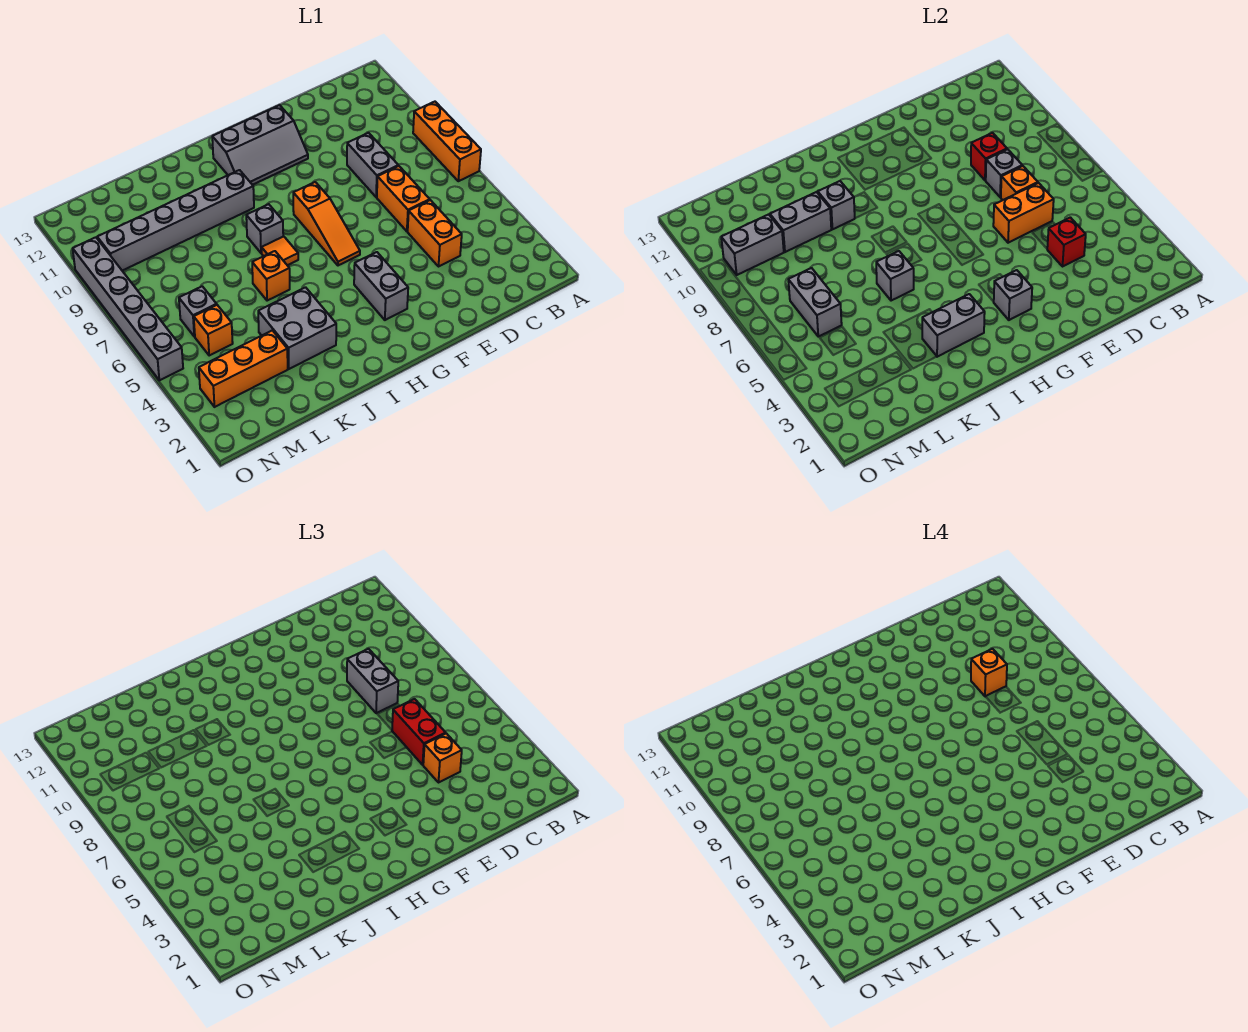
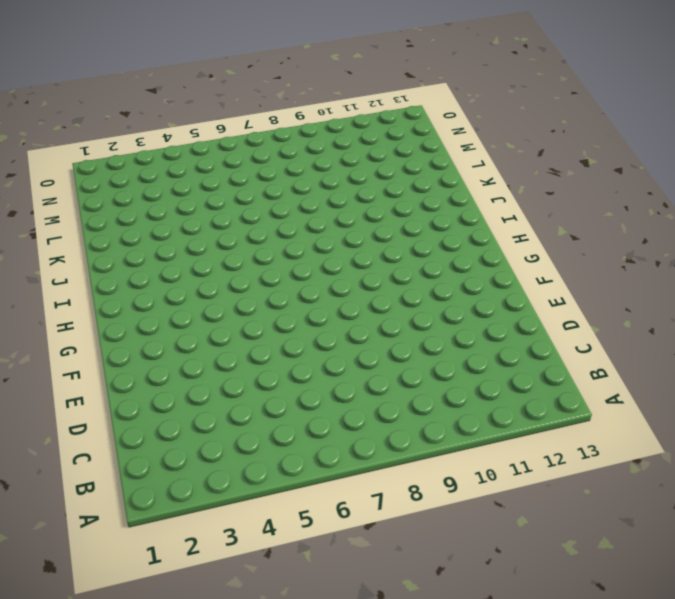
none -> orange 1x3 brick [413,102,481,181]
none -> orange 1x2 brick [408,200,462,266]
none -> orange 1x2 brick [377,166,430,231]
none -> grey 1x2 brick [347,133,398,197]

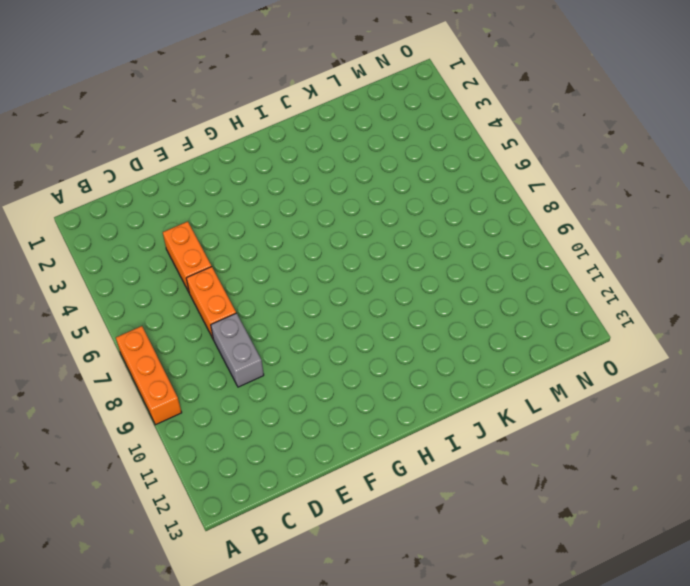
none -> grey 2x3 slope [212,105,308,185]
none -> grey 1x2 brick [354,252,408,320]
none -> orange 1x3 slope [293,182,360,265]
none -> orange 1x1 tile [262,236,298,265]

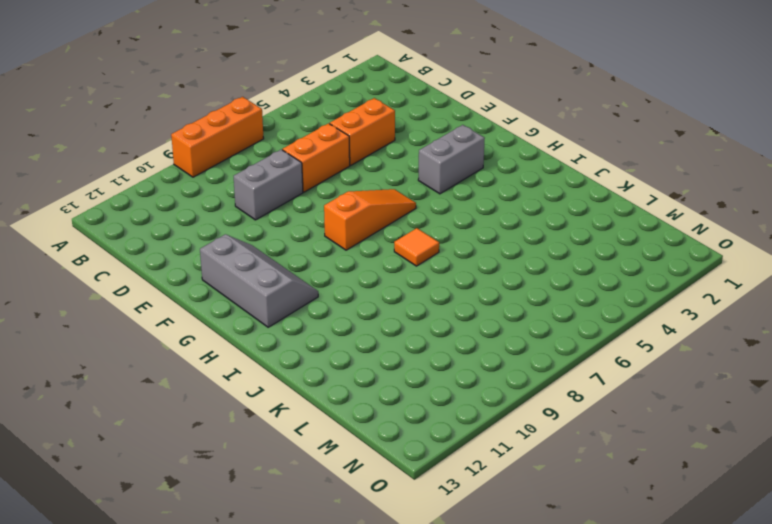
none -> grey 1x1 brick [246,204,283,253]
none -> grey 1x6 brick [97,170,254,271]
none -> grey 2x2 brick [258,287,336,369]
none -> orange 1x1 brick [252,251,290,301]

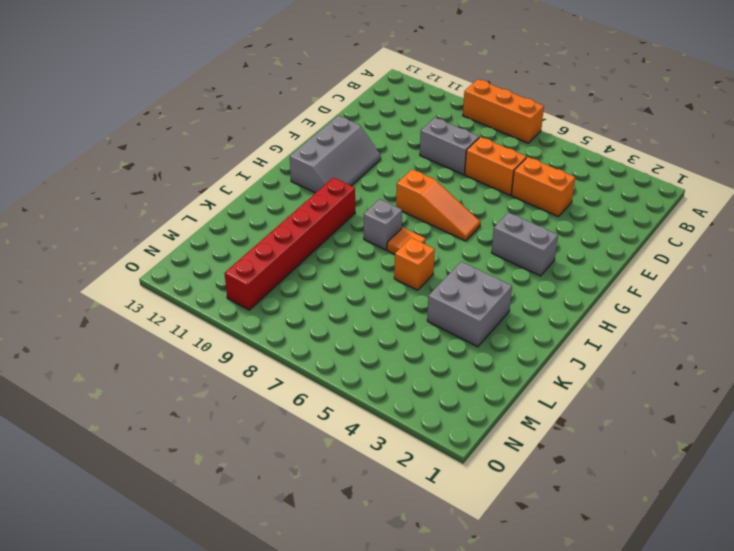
red 1x6 brick [224,178,355,310] -> grey 1x6 brick [97,170,254,271]
none -> orange 1x3 brick [199,330,288,407]
none -> orange 1x1 brick [194,305,233,356]
none -> grey 1x1 brick [179,286,217,337]
none -> grey 1x6 brick [73,237,183,380]

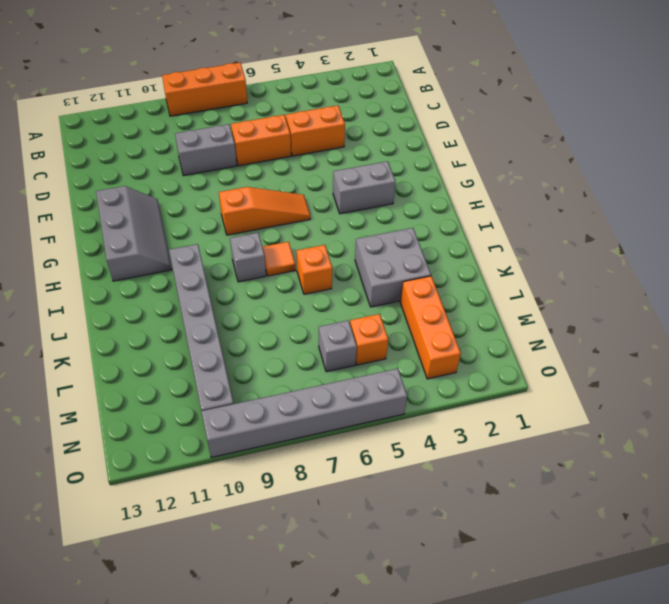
none -> red 1x1 brick [1047,217,1086,266]
none -> orange 1x2 brick [993,183,1054,243]
none -> orange 1x1 brick [1001,166,1038,200]
none -> grey 1x1 brick [985,149,1022,197]

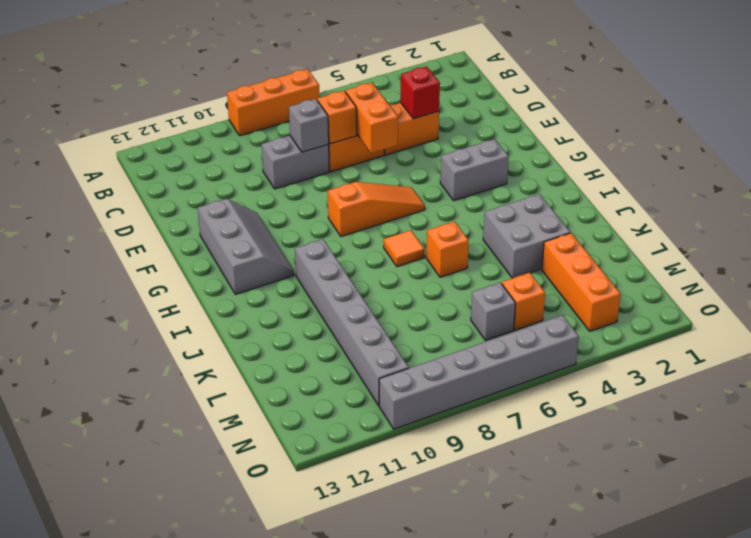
none -> grey 1x1 brick [246,204,283,253]
none -> red 1x1 brick [971,133,1007,180]
none -> grey 1x1 brick [994,270,1032,320]
none -> grey 1x2 brick [922,294,985,357]

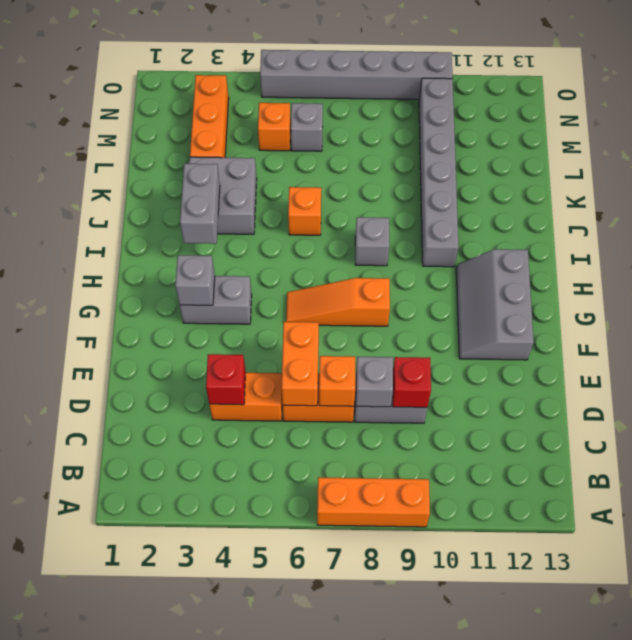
none -> orange 1x1 tile [262,236,298,265]
none -> grey 1x1 brick [876,251,914,301]
none -> grey 1x1 brick [818,181,855,229]
none -> grey 1x2 brick [770,192,831,252]

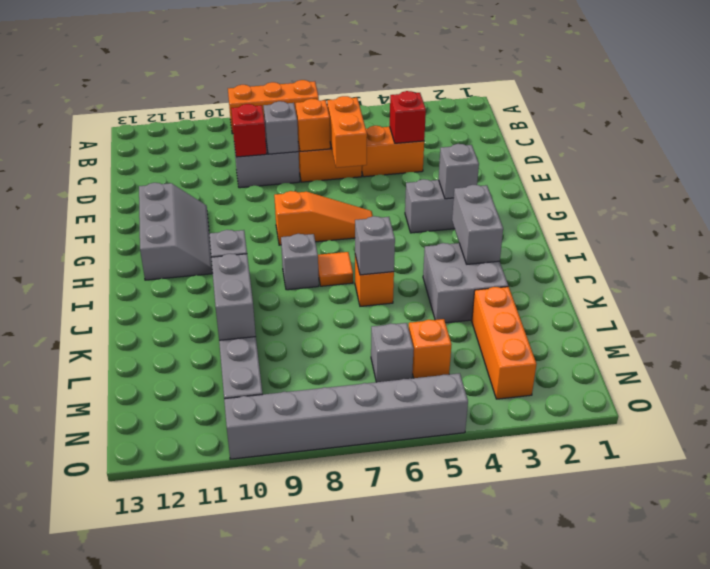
none -> grey 1x2 brick [788,268,842,337]
none -> grey 1x2 brick [721,214,784,275]
none -> orange 1x1 brick [423,733,462,782]
none -> red 1x2 brick [392,699,446,765]

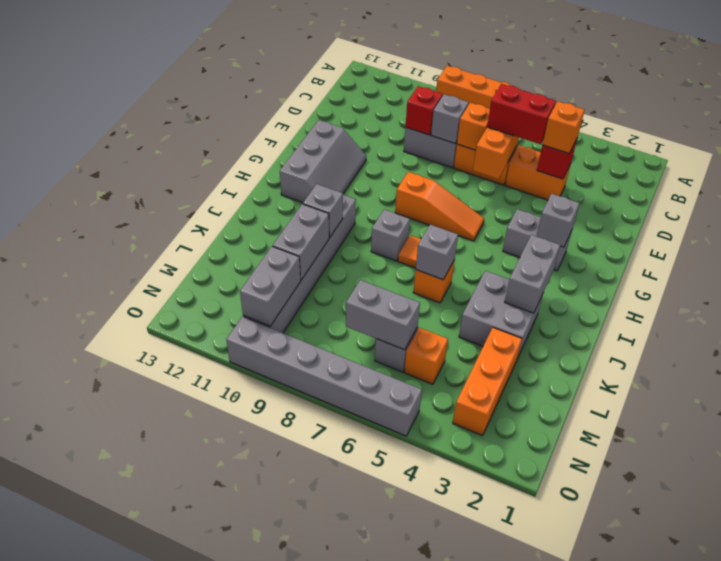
none -> grey 1x2 brick [347,649,398,713]
none -> orange 1x1 brick [971,649,1007,696]

